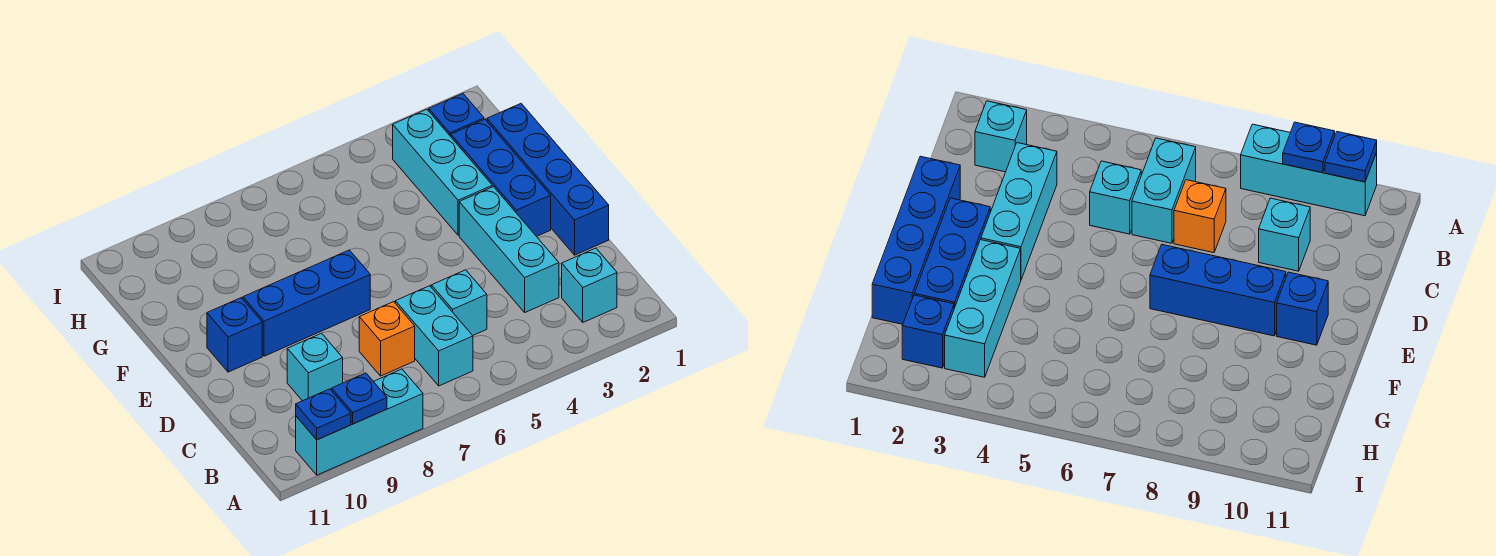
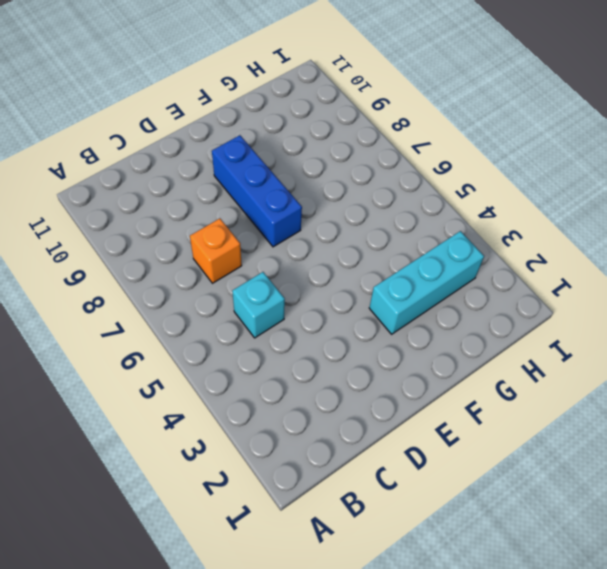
none -> cyan 1x3 brick [296,369,423,475]
none -> cyan 1x1 brick [562,248,617,322]
none -> cyan 1x2 brick [395,286,473,386]

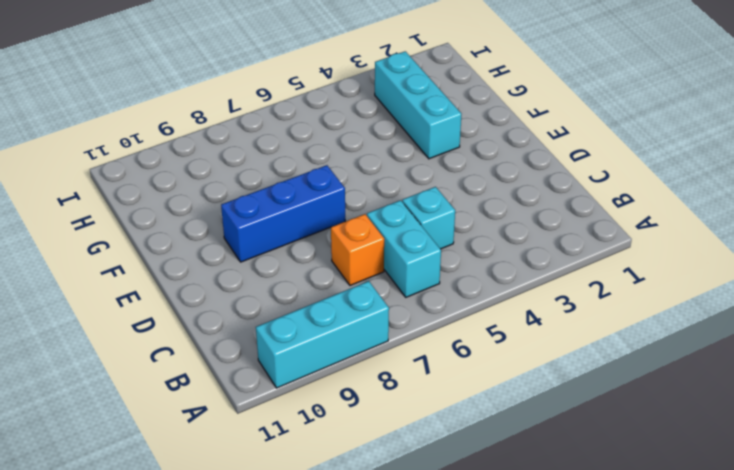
none -> cyan 1x1 brick [562,248,617,322]
none -> cyan 1x3 brick [459,187,559,312]
none -> cyan 1x1 brick [287,333,343,401]

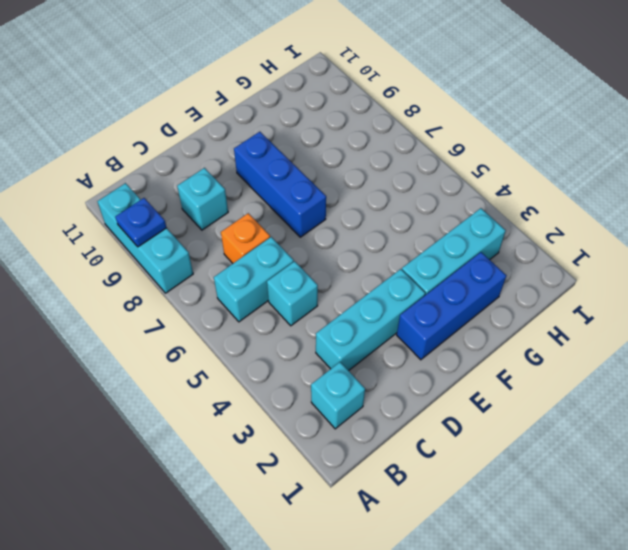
none -> blue 1x4 brick [487,104,609,255]
none -> blue 1x1 brick [207,298,262,372]
none -> blue 1x1 brick [429,94,484,137]

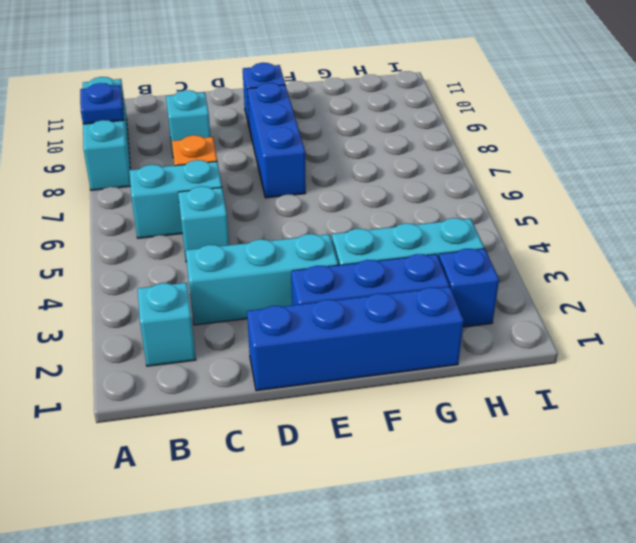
none -> blue 1x1 plate [296,389,351,440]

